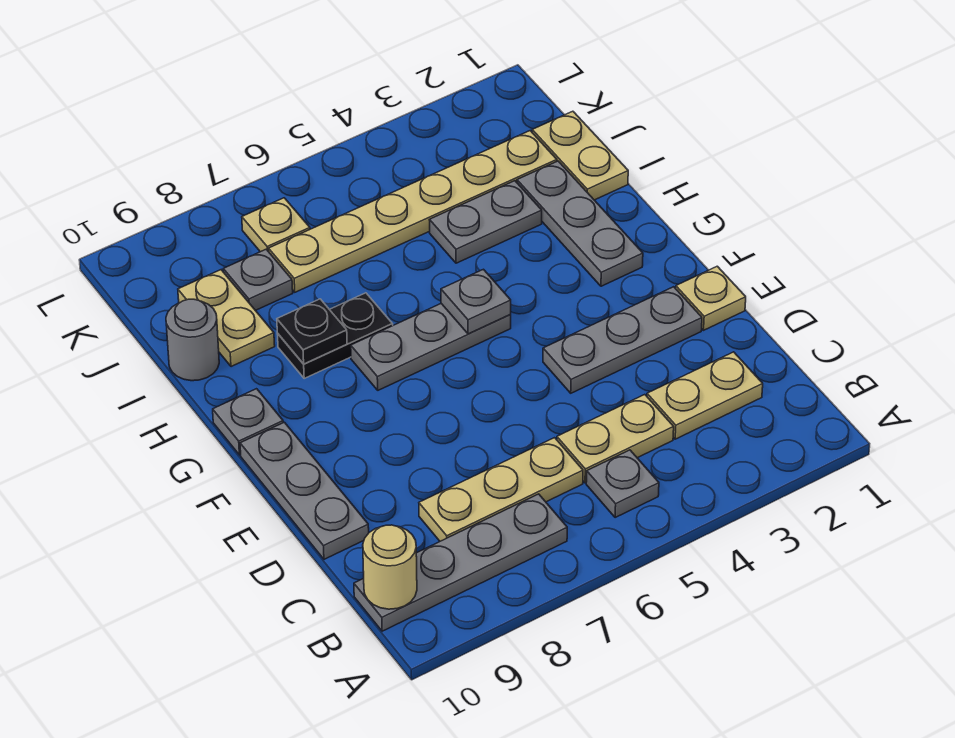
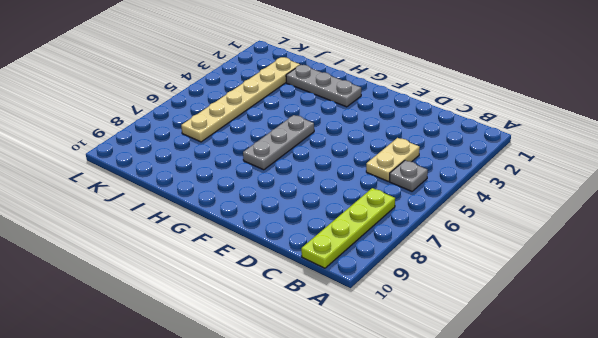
lime 1x4 plate [301,188,395,268] -> grey 1x4 plate [354,494,567,631]
none -> tan 1x2 plate [647,352,763,439]
none -> tan 1x3 plate [419,438,583,541]
none -> grey 1x3 plate [240,422,369,559]

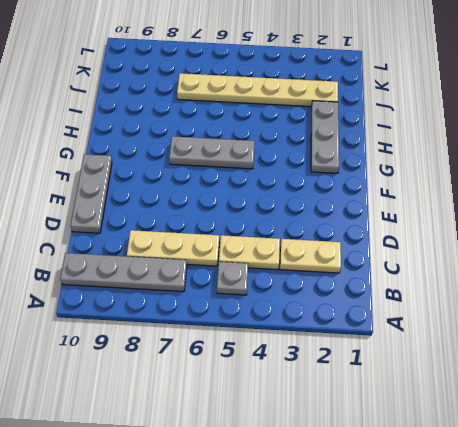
none -> tan 1x1 plate [676,266,746,330]
none -> grey 1x3 plate [543,287,702,393]
none -> grey 1x1 plate [213,389,283,455]

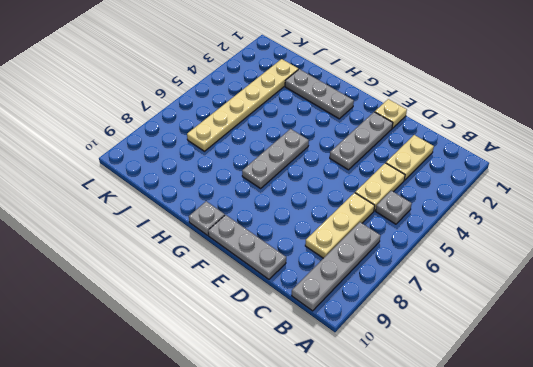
none -> black 1x2 plate [278,293,393,378]
none -> tan 1x2 plate [532,111,628,200]
none -> grey 1x2 plate [430,181,542,263]

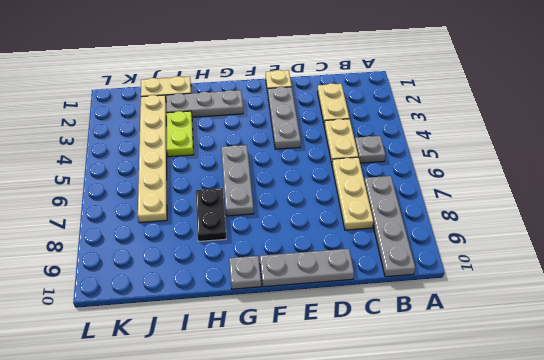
lime 1x2 plate [166,111,193,157] -> grey 1x2 plate [430,181,542,263]
none -> tan 1x2 plate [178,270,275,367]
none -> grey 1x1 round brick [166,299,219,381]
none -> grey 1x1 plate [223,249,293,311]

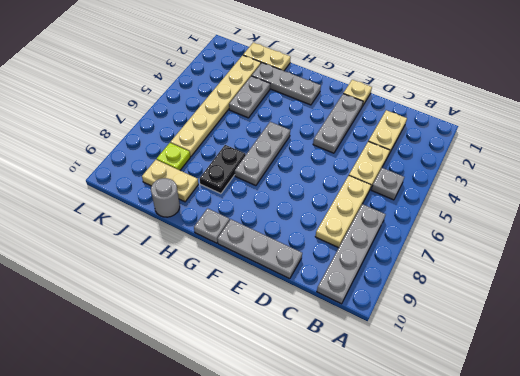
lime 1x1 plate [157,143,190,170] -> grey 1x1 plate [223,249,293,311]
none -> tan 1x1 plate [242,198,310,252]
none -> tan 1x1 round brick [363,525,417,609]
none -> grey 1x1 plate [441,269,511,334]

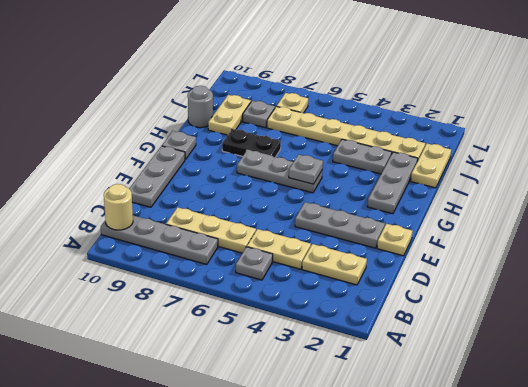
none -> black 1x1 plate [277,299,347,364]

